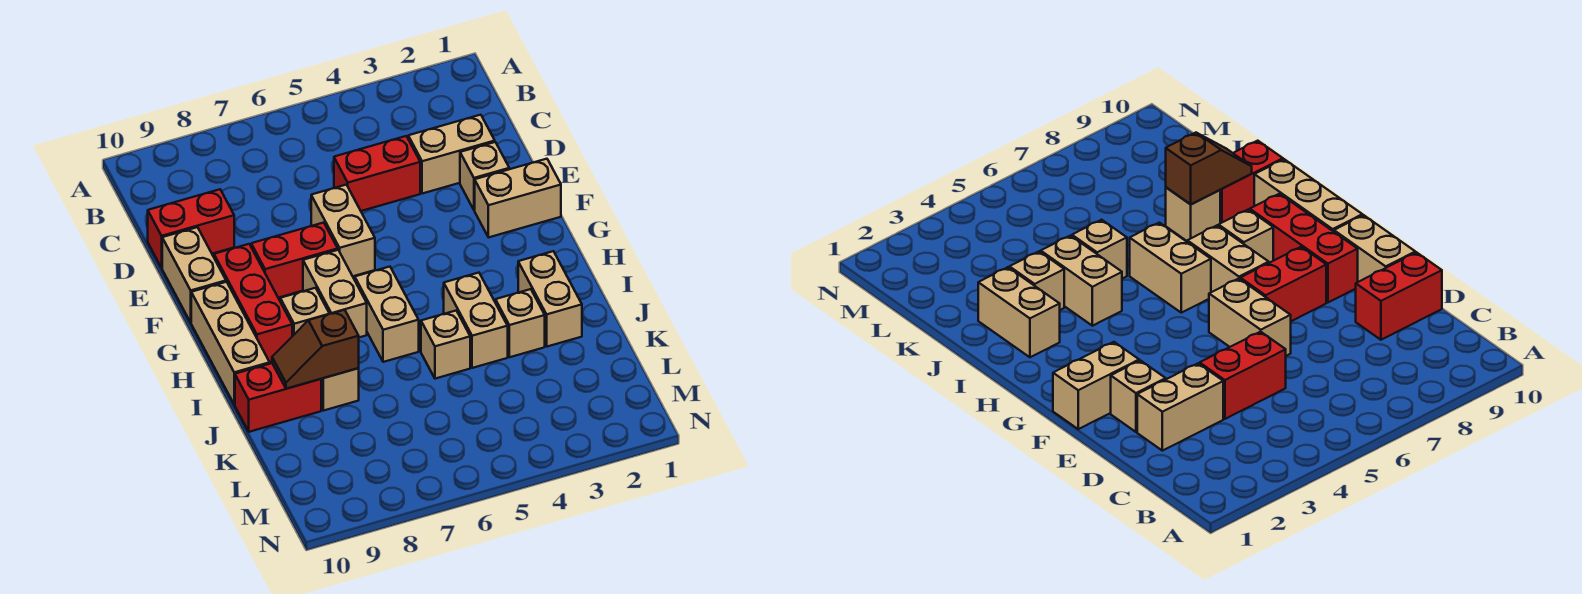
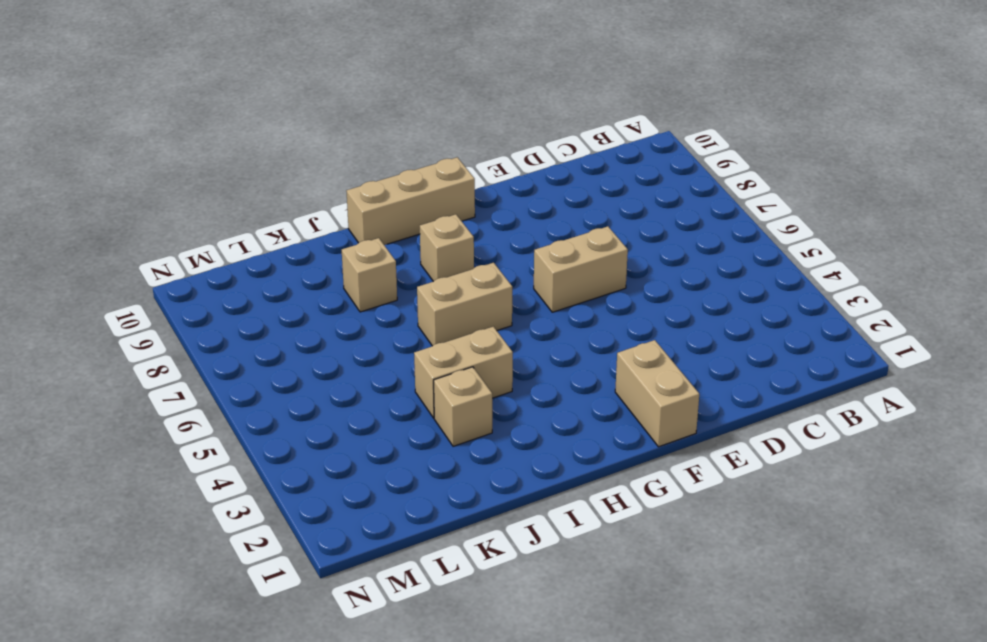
none -> tan 1x2 brick [408,115,495,194]
none -> red 1x2 brick [334,136,420,211]
none -> red 1x2 brick [148,189,234,268]

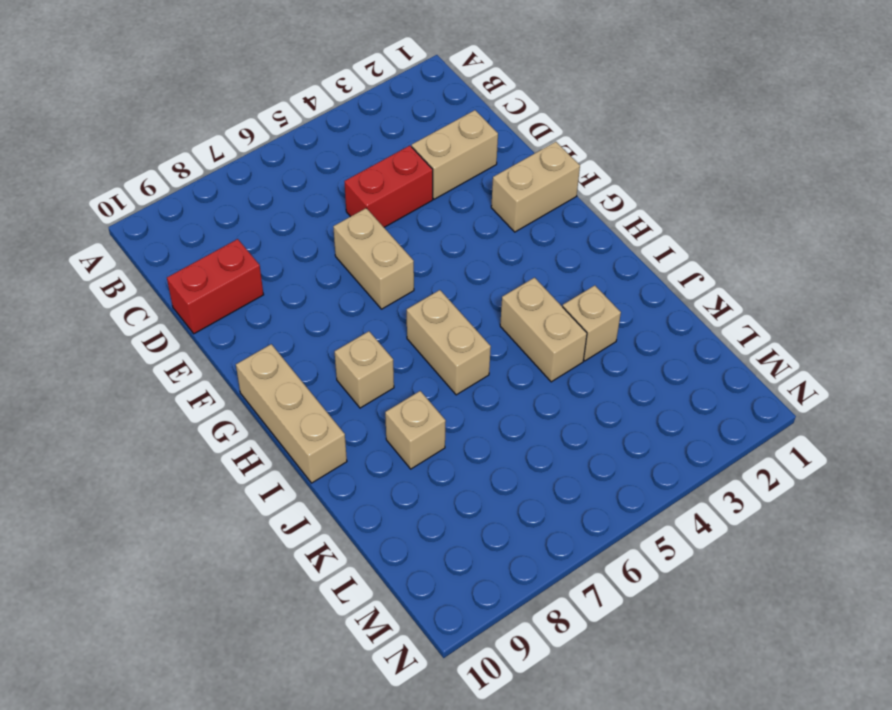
none -> tan 1x1 brick [460,142,509,210]
none -> tan 1x2 brick [162,227,226,322]
none -> red 1x2 brick [251,223,338,298]

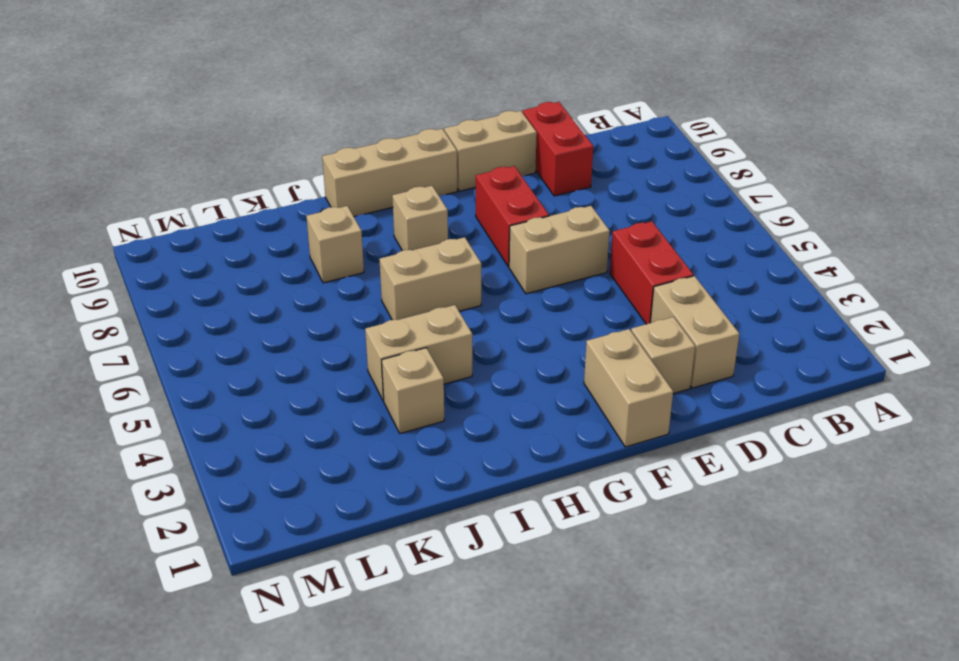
none -> red 1x3 brick [214,244,292,363]
none -> tan 1x2 brick [303,250,367,337]
none -> tan 1x2 brick [518,251,582,347]

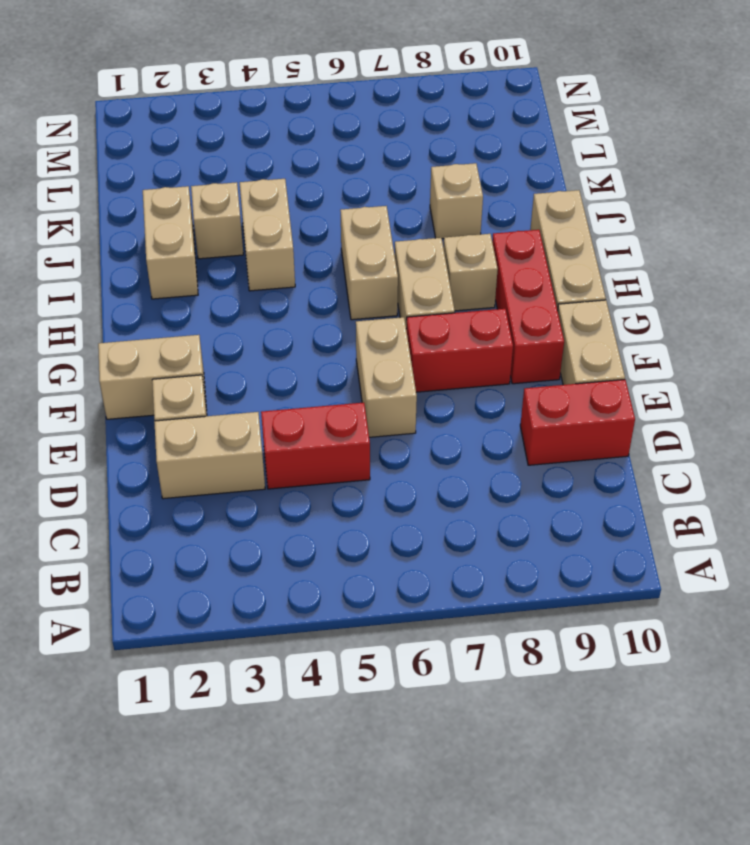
none -> tan 1x1 brick [421,311,470,379]
none -> red 1x2 brick [235,363,321,432]
none -> brown 1x2 slope [272,310,359,389]

